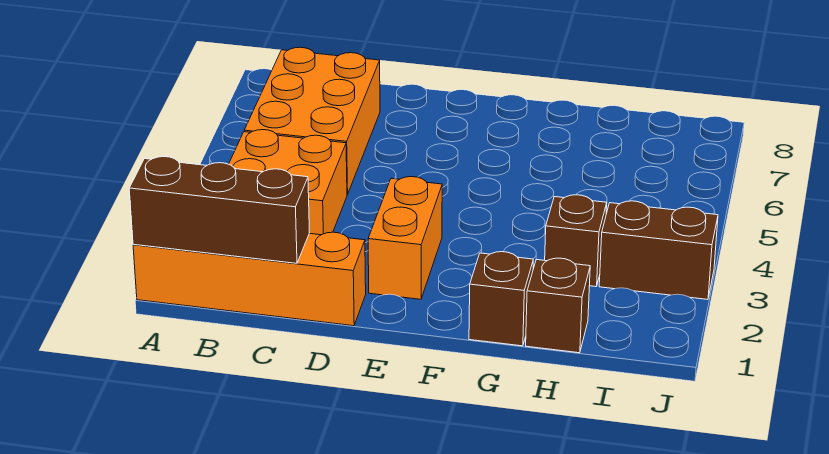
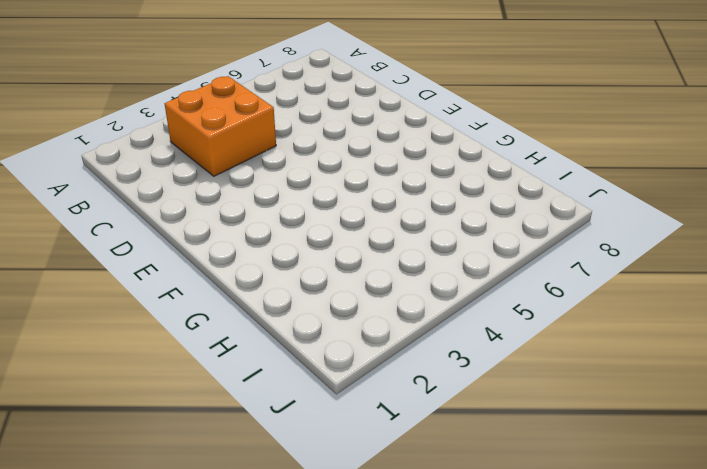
none -> orange 1x4 brick [133,232,366,326]
none -> orange 2x3 brick [244,47,380,195]

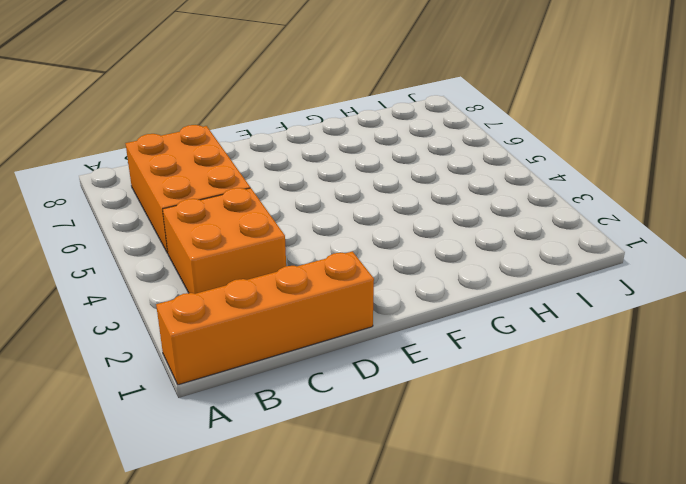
none -> orange 1x2 brick [368,177,442,299]
none -> brown 1x1 brick [469,252,533,346]

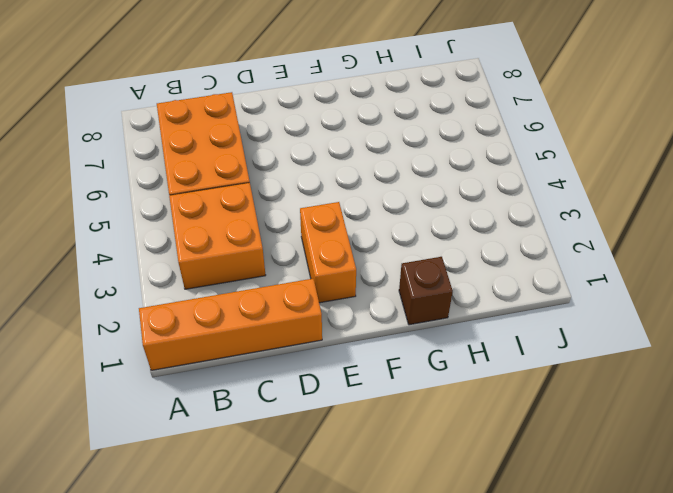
none -> brown 1x1 brick [526,258,590,353]
none -> brown 1x1 brick [545,195,607,287]

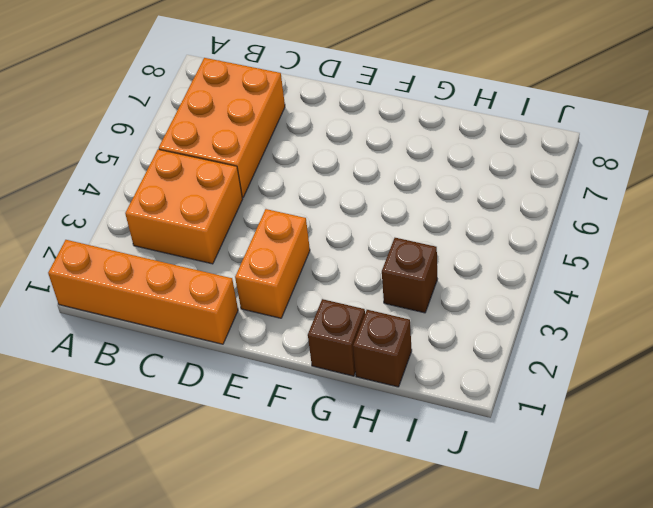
none -> brown 1x2 brick [599,201,718,299]
none -> brown 1x3 brick [129,157,309,263]

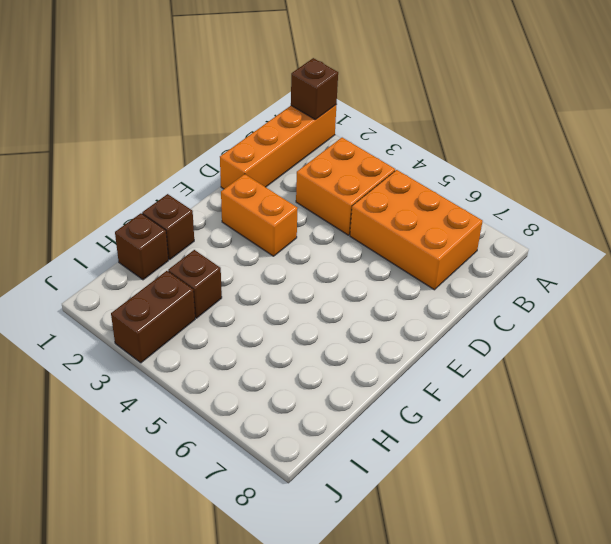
brown 1x1 brick [291,58,338,120] -> brown 1x3 brick [129,157,309,263]

